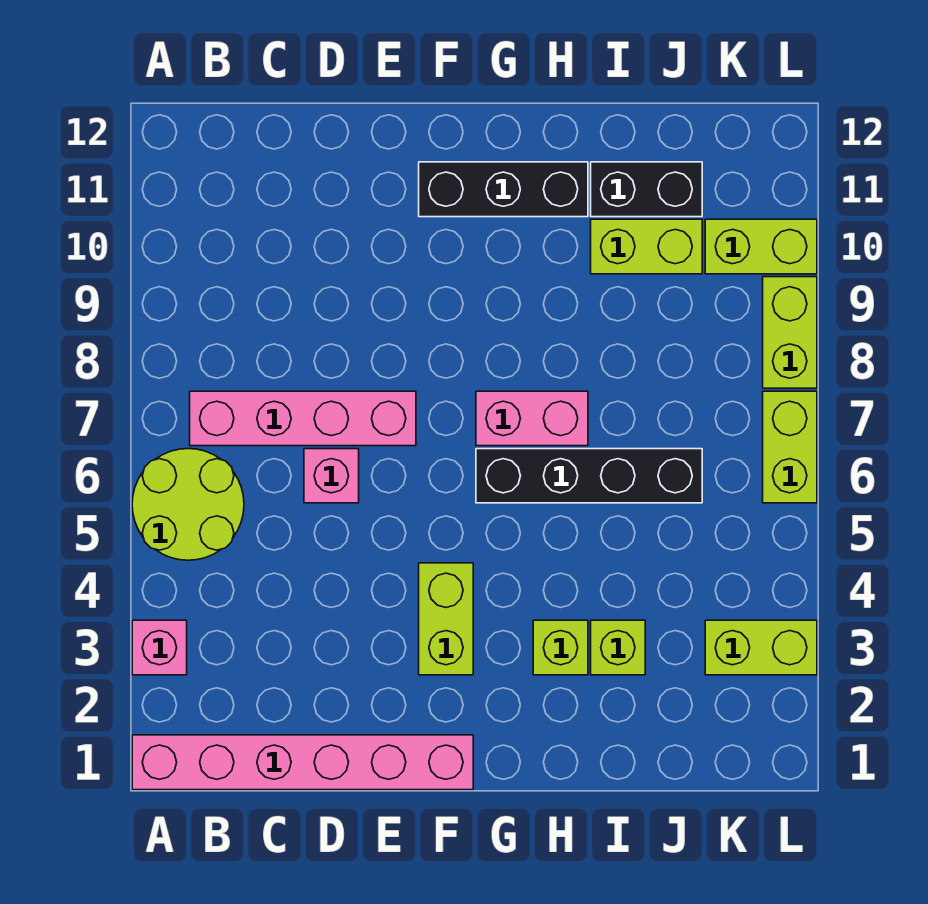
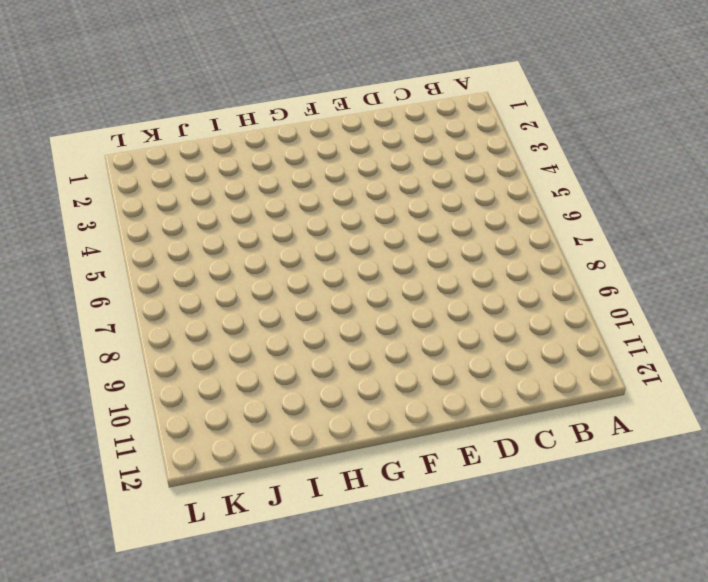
none -> pink 1x6 brick [132,735,473,790]
none -> pink 1x1 brick [132,620,187,675]
none -> lime 2x2 round brick [132,449,244,560]

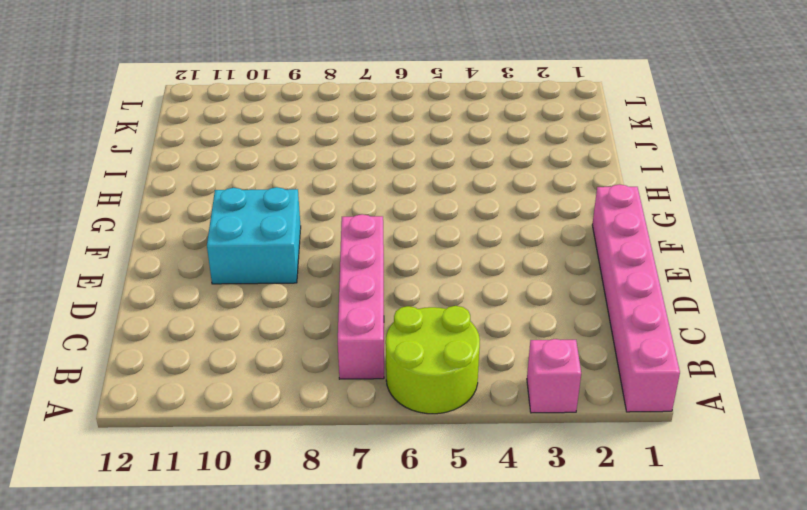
cyan 2x2 brick [207,187,301,284] -> none
none -> pink 1x1 brick [304,449,359,503]
none -> lime 1x2 brick [419,563,473,675]
none -> black 1x3 brick [419,162,588,217]

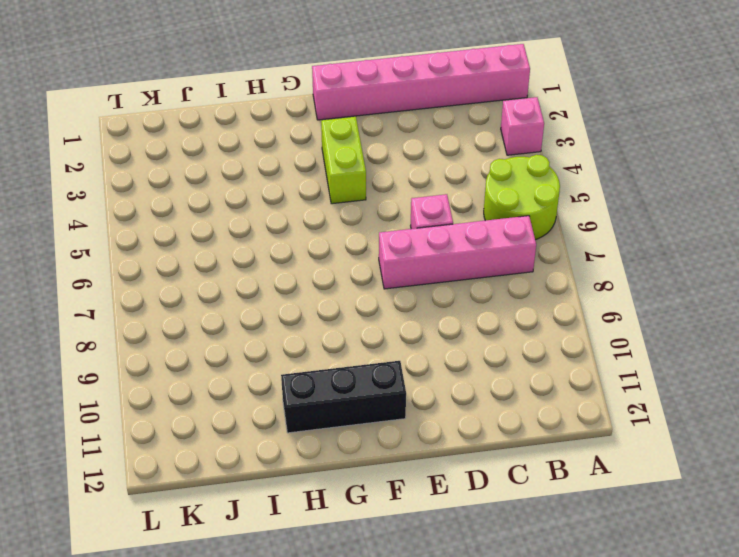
none -> black 1x4 brick [476,449,702,503]
none -> pink 1x2 brick [476,391,588,446]
none -> lime 1x1 brick [533,620,588,675]

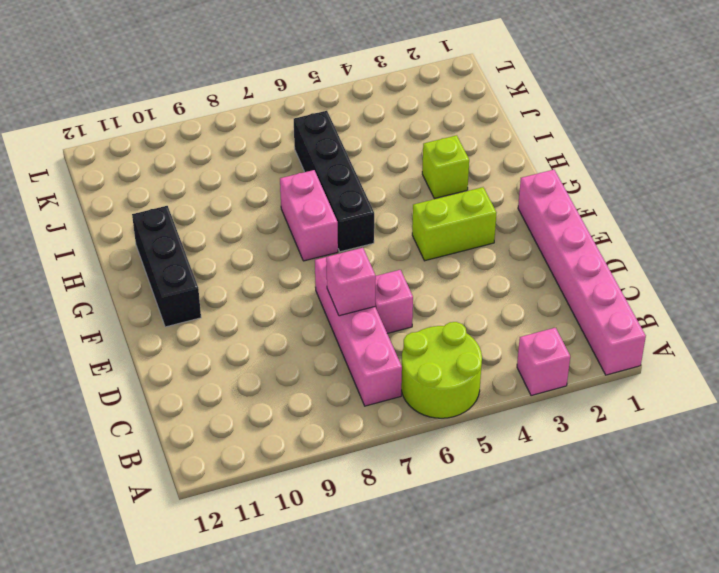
pink 1x1 brick [326,248,376,316] -> none
none -> lime 1x1 brick [591,620,645,675]
none -> lime 1x2 brick [591,219,702,274]
none -> black 1x2 brick [591,162,702,217]

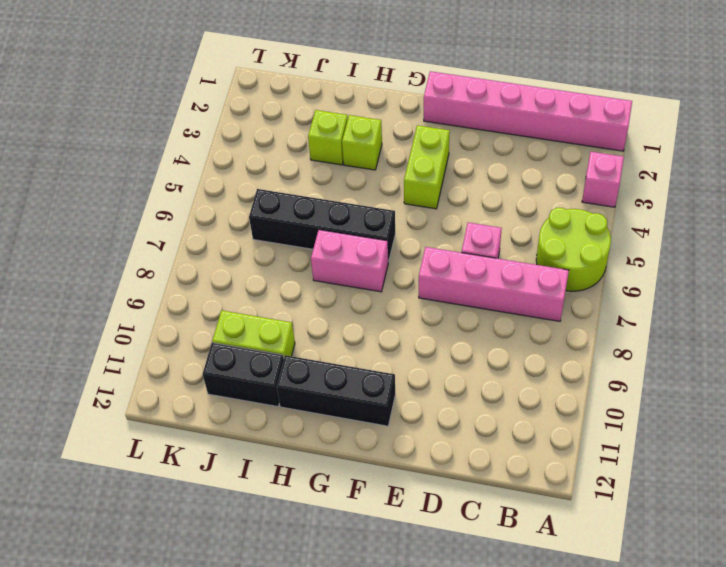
none -> lime 1x2 brick [705,620,817,675]
none -> lime 1x2 brick [705,219,817,274]
none -> lime 1x2 brick [763,391,817,503]

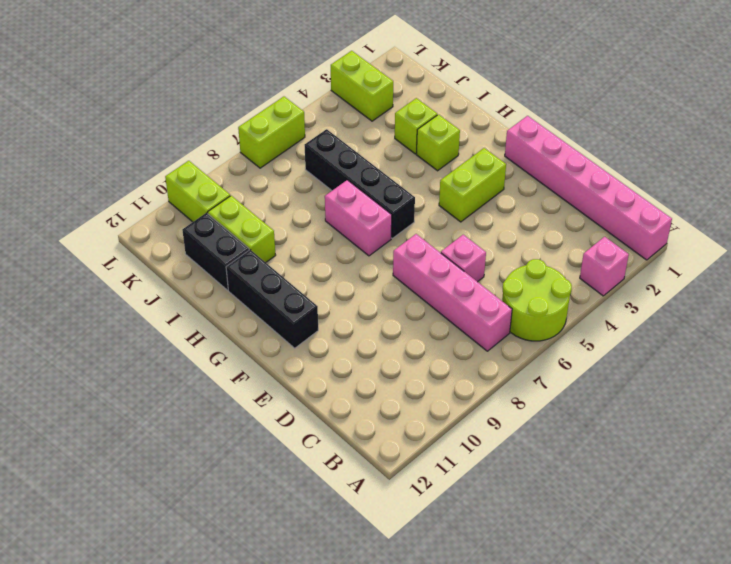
none -> lime 1x2 brick [763,277,817,388]

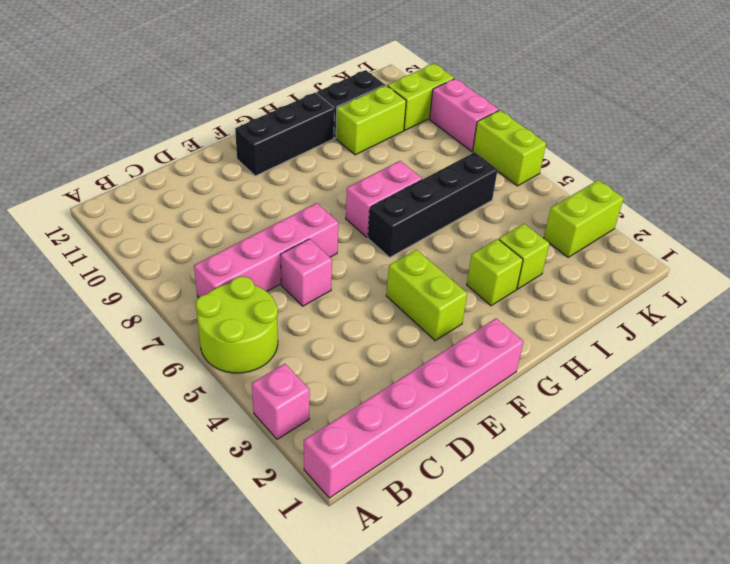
pink 1x2 brick [430,79,499,151] -> lime 1x2 brick [763,277,817,388]

